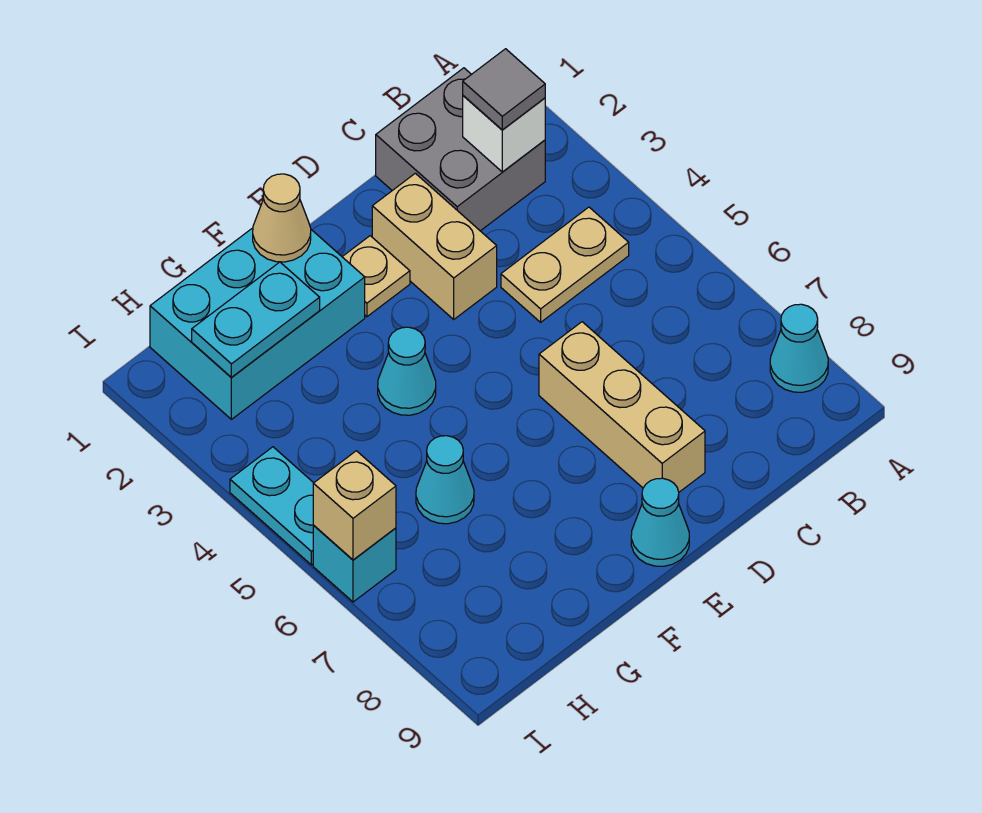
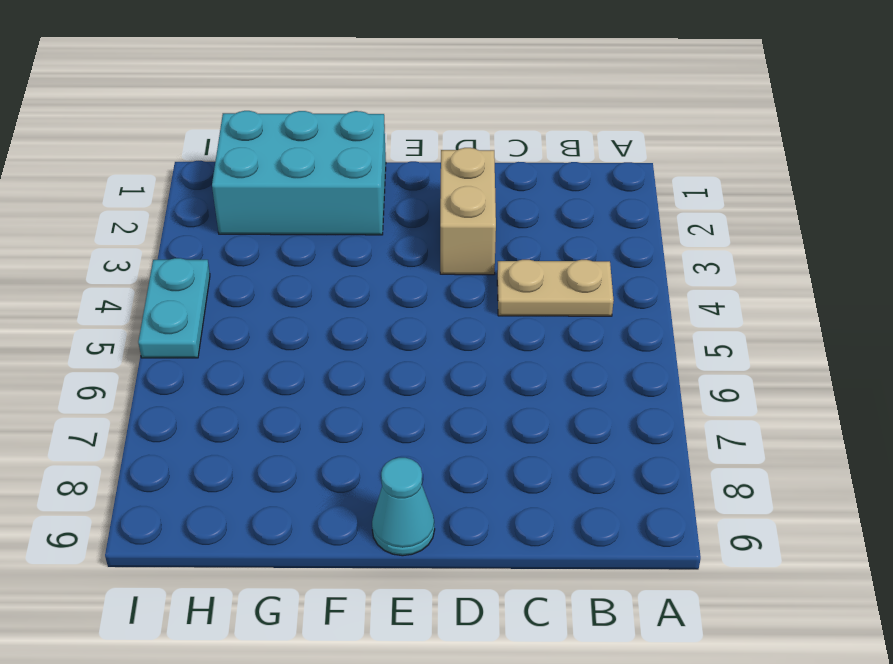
none -> cyan 1x1 cone [770,304,828,392]
none -> grey 2x2 brick [376,68,545,231]
none -> tan 1x3 brick [539,322,705,492]

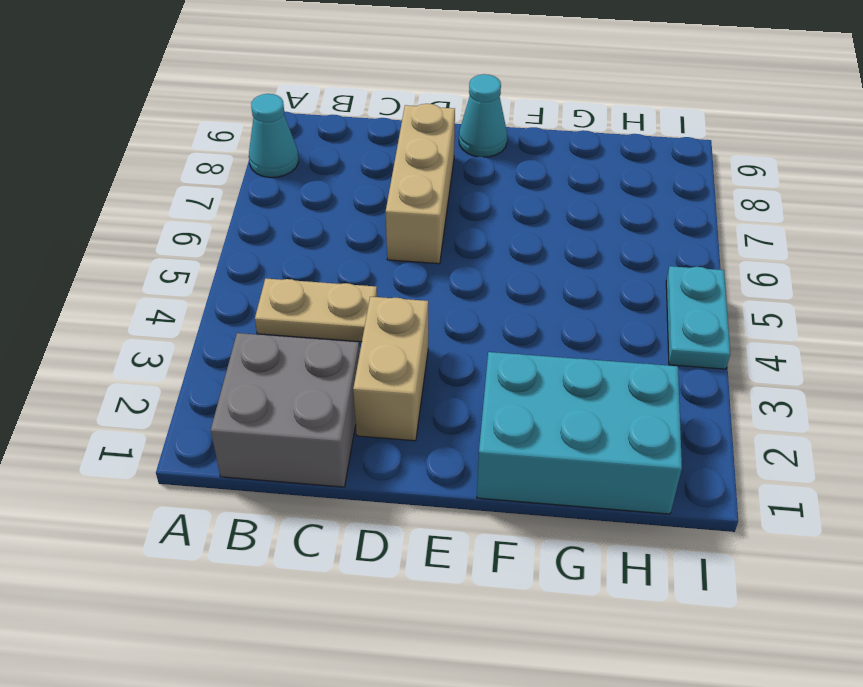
none -> tan 1x1 plate [342,236,410,317]
none -> cyan 1x1 cone [378,327,436,415]
none -> cyan 1x1 cone [416,436,474,524]

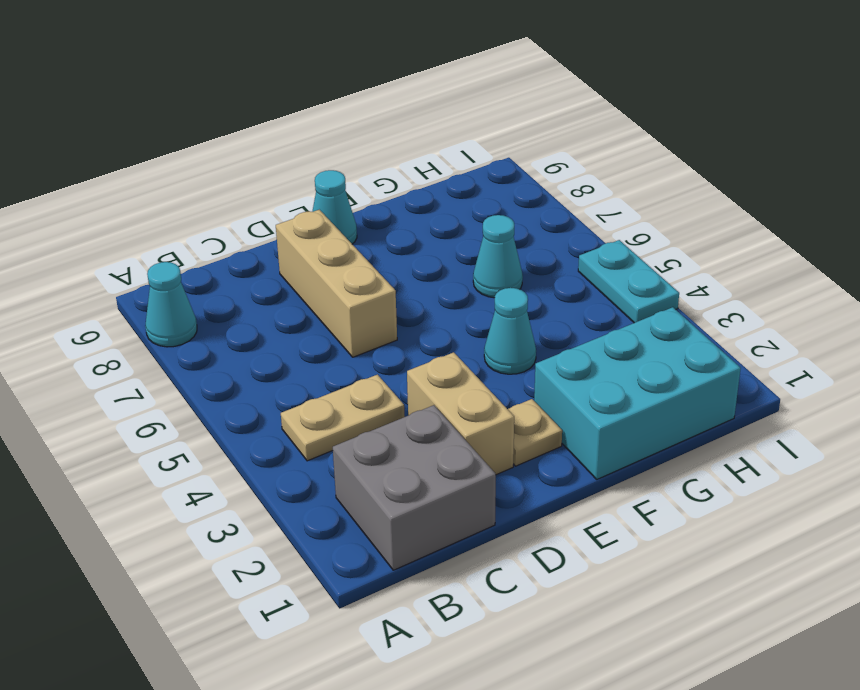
none -> cyan 1x1 brick [313,526,396,602]
none -> white 1x1 brick [463,96,545,172]
none -> tan 1x1 cone [253,174,311,262]

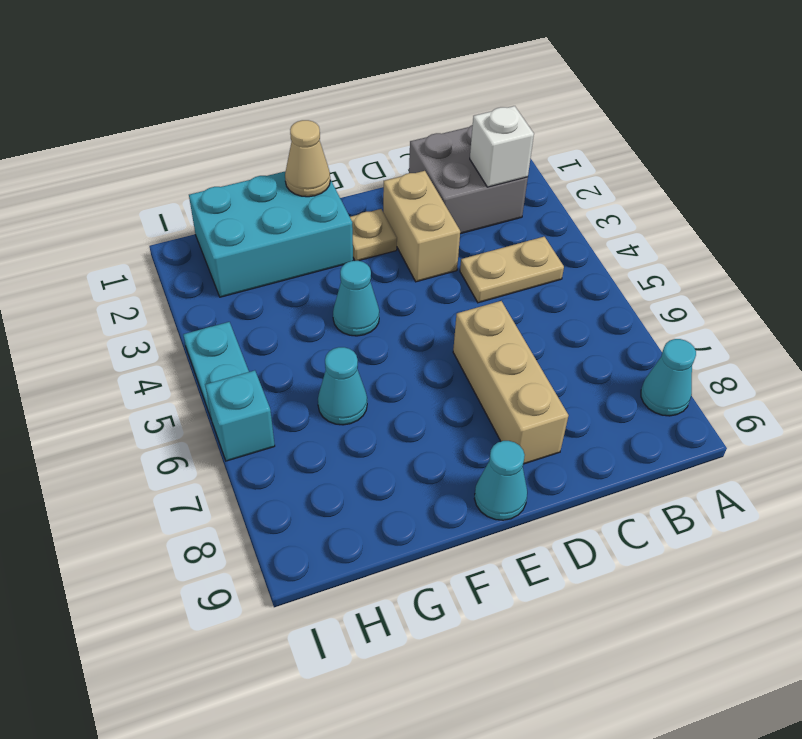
none -> cyan 1x2 plate [192,262,320,378]
none -> tan 1x1 brick [313,451,396,560]
none -> grey 1x1 tile [463,49,545,130]

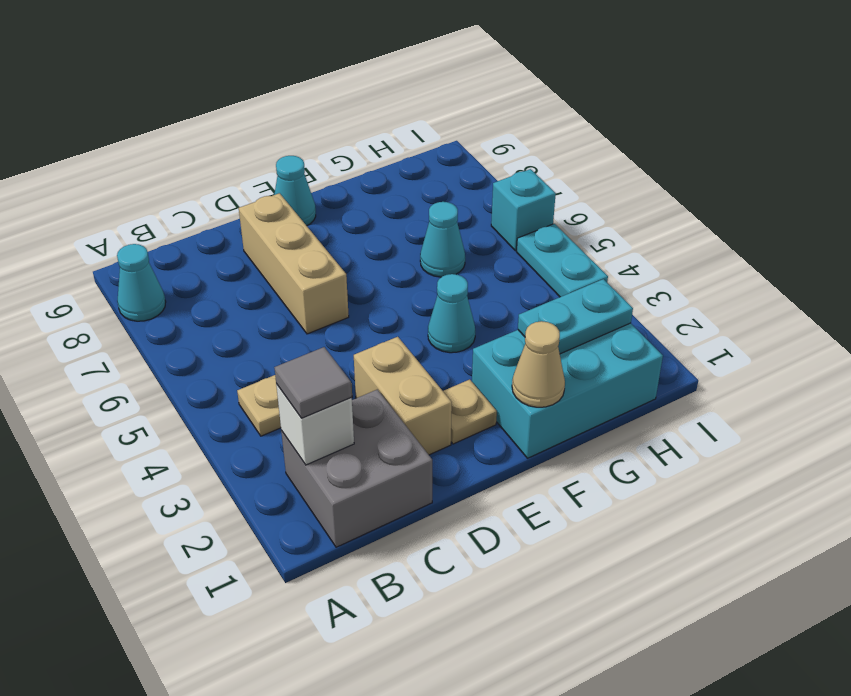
none -> tan 1x1 brick [313,451,396,560]

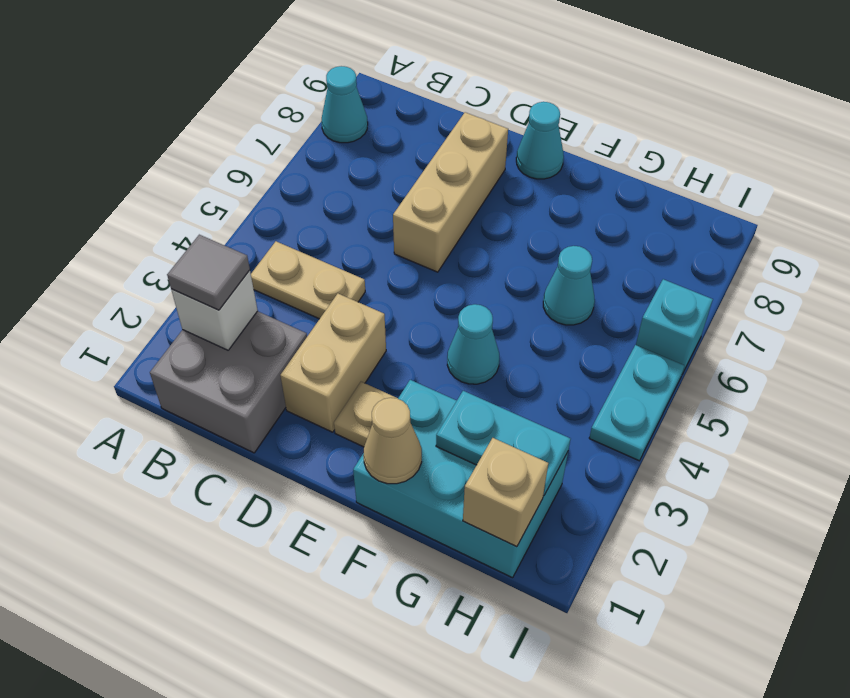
tan 1x1 brick [463,438,548,547] -> tan 1x1 brick moved to [313,451,396,560]

